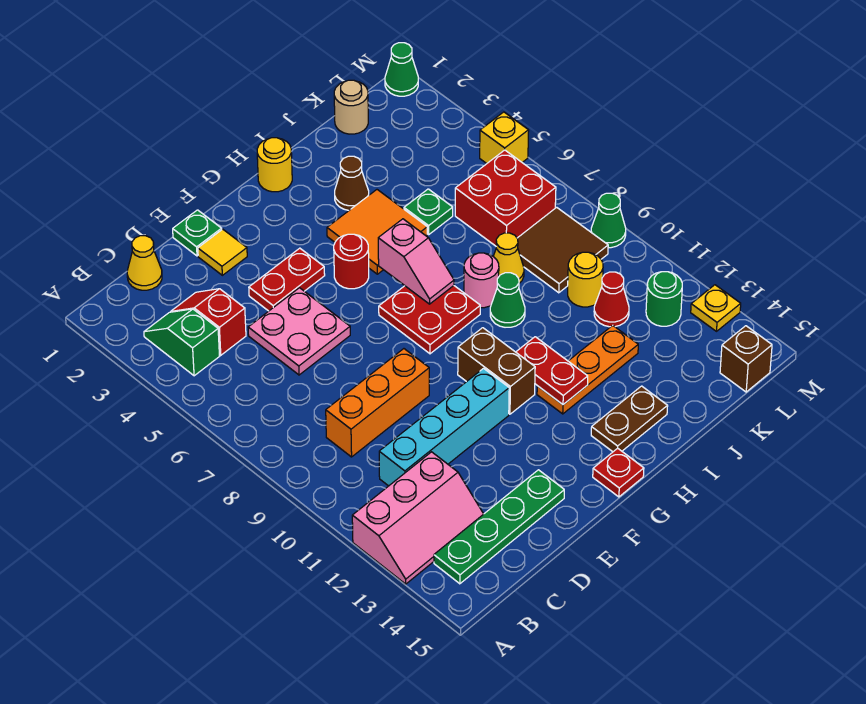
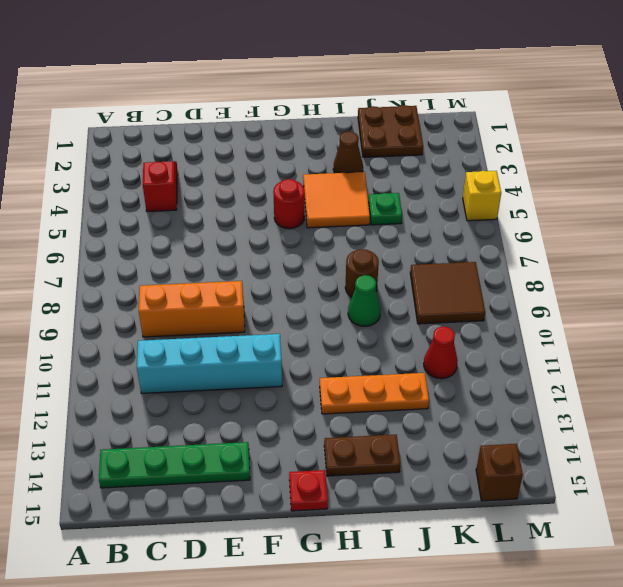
brown 1x1 round brick [345,249,379,297] -> pink 1x1 round brick [464,253,499,308]
brown 2x2 plate [358,105,423,157] -> tan 1x1 round brick [334,80,368,134]
none -> pink 2x3 slope [352,452,483,584]
none -> green 1x2 slope [144,309,219,376]
none -> yellow 1x1 cone [127,236,162,290]
none -> pink 2x2 plate [248,288,350,375]

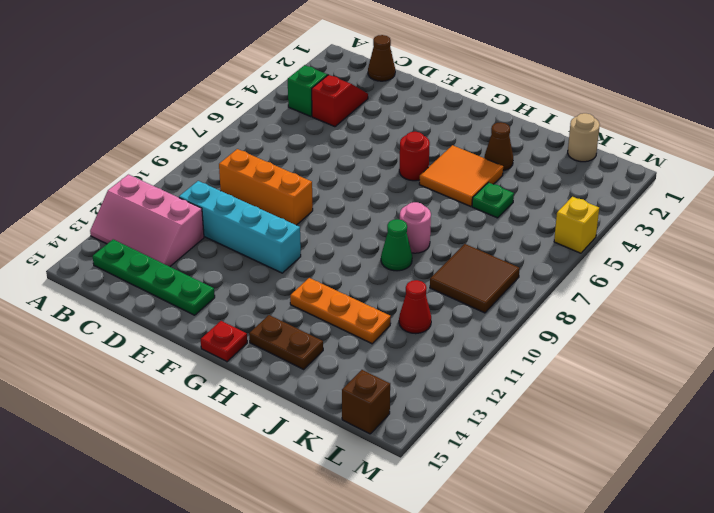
brown 1x1 cone [368,35,395,81] -> yellow 1x1 cone [127,236,162,290]
none -> pink 2x2 plate [248,288,350,375]
none -> green 1x1 plate [173,210,222,256]
none -> yellow 1x1 tile [198,229,247,275]
none -> red 1x2 plate [249,248,325,311]

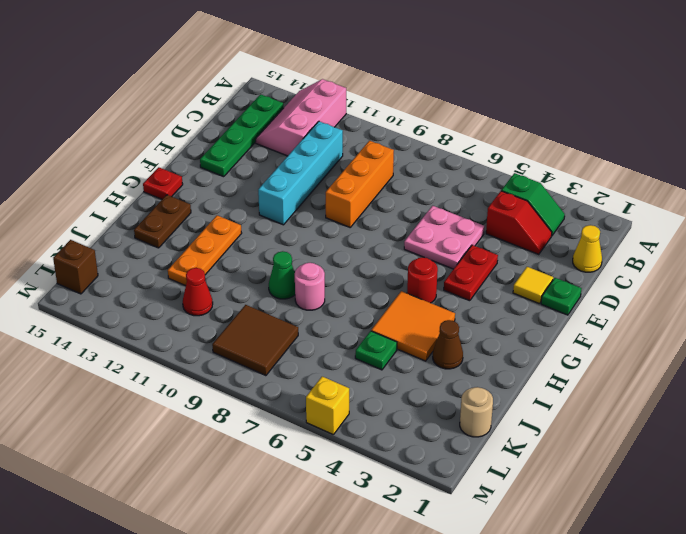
none -> red 2x2 plate [379,286,480,354]
none -> brown 1x2 brick [458,328,535,414]
none -> yellow 1x1 round brick [257,138,292,192]
none -> yellow 1x1 cone [493,233,524,283]

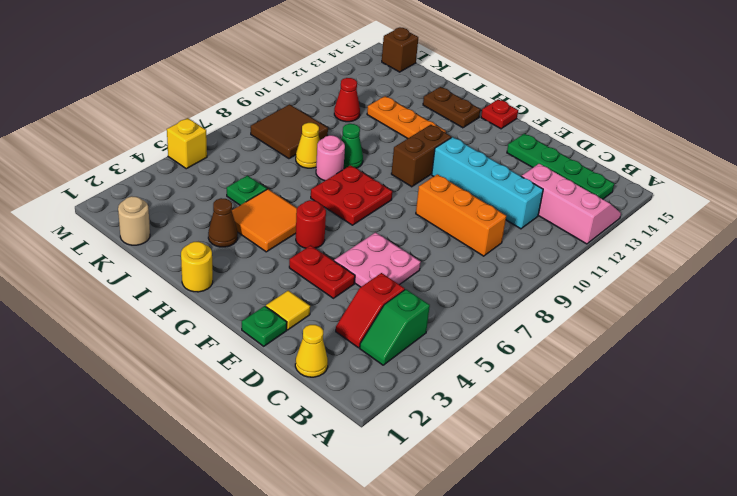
none -> red 2x2 brick [455,150,556,246]
none -> yellow 1x1 round brick [568,252,603,307]
none -> green 1x1 round brick [646,272,682,326]
none -> green 1x1 cone [385,43,418,96]

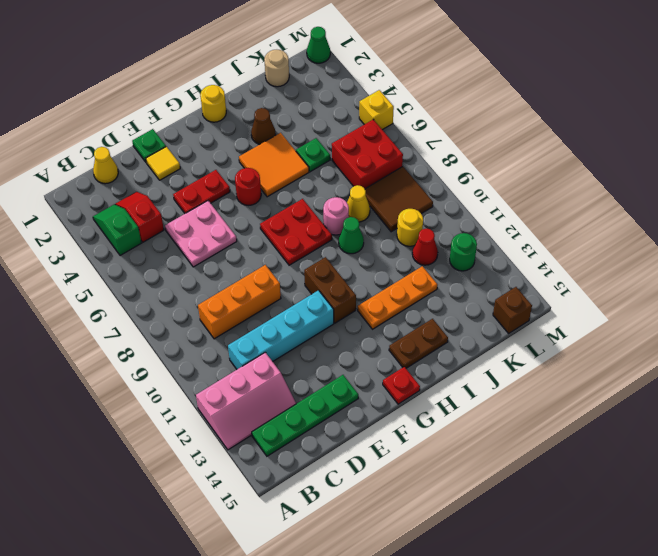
none -> green 1x1 cone [591,193,626,248]
none -> yellow 1x1 plate [691,285,741,331]
none -> pink 1x2 slope [378,219,454,304]
none -> red 1x2 plate [516,337,588,405]

